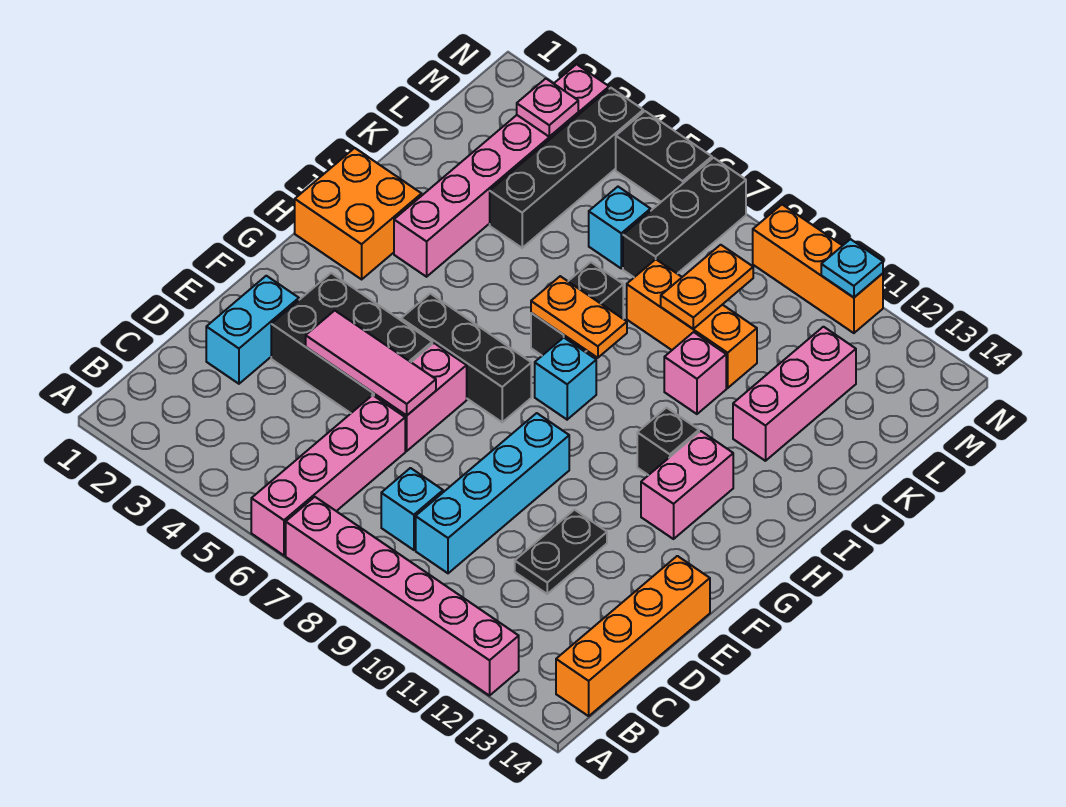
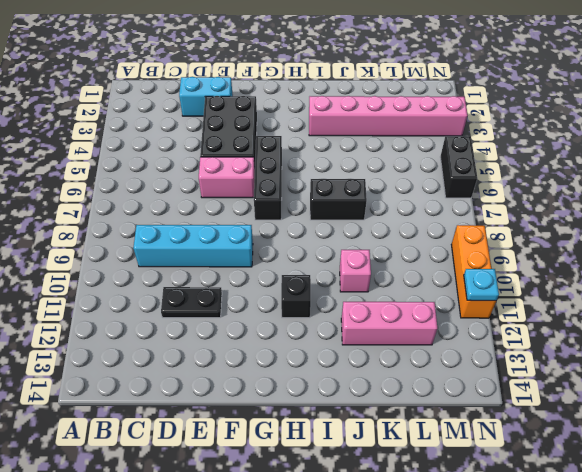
none -> pink 1x4 brick [251,395,405,555]
none -> pink 1x6 brick [286,497,519,696]
none -> orange 1x4 brick [556,556,710,716]

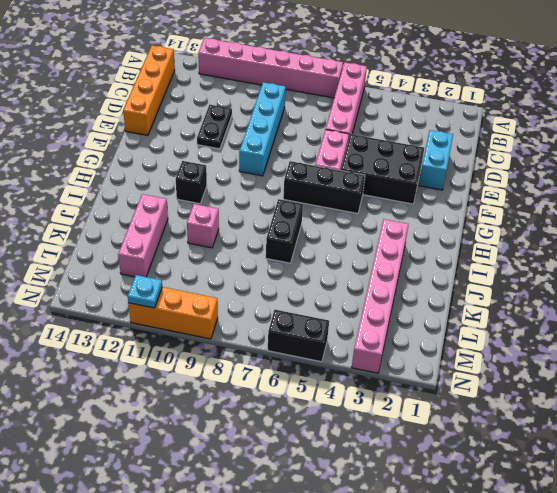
none -> cyan 1x1 brick [381,468,443,550]
none -> pink 1x2 brick [641,431,733,539]
none -> orange 2x2 brick [295,148,422,279]

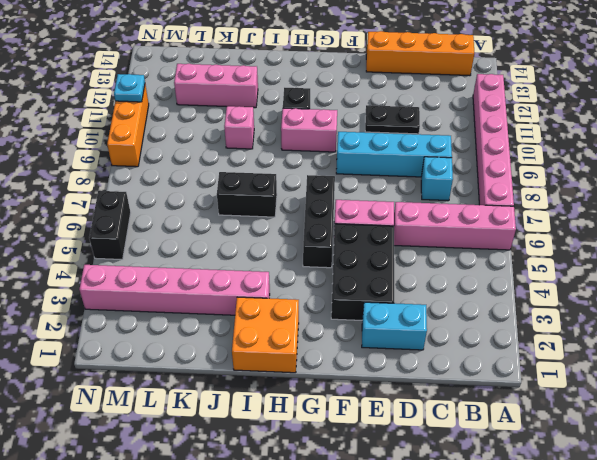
pink 1x2 brick [281,108,337,152] -> pink 1x2 brick moved to [641,431,733,539]
none -> cyan 1x1 brick [535,338,596,420]
none -> black 1x4 brick [490,88,643,248]
none -> orange 1x3 brick [627,259,757,388]

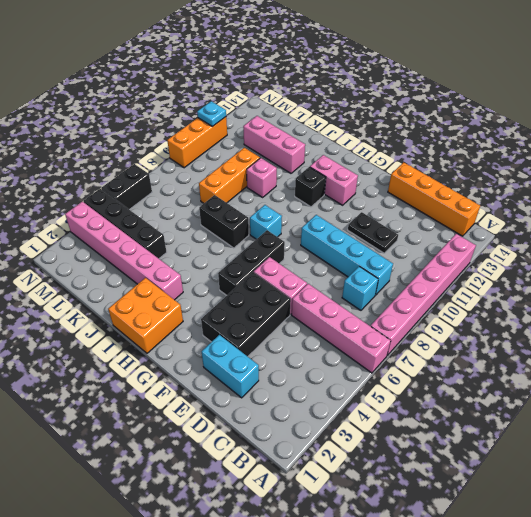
none -> cyan 1x1 brick [589,187,651,268]
none -> black 1x3 brick [623,158,746,277]
none -> pink 1x3 tile [306,311,436,416]

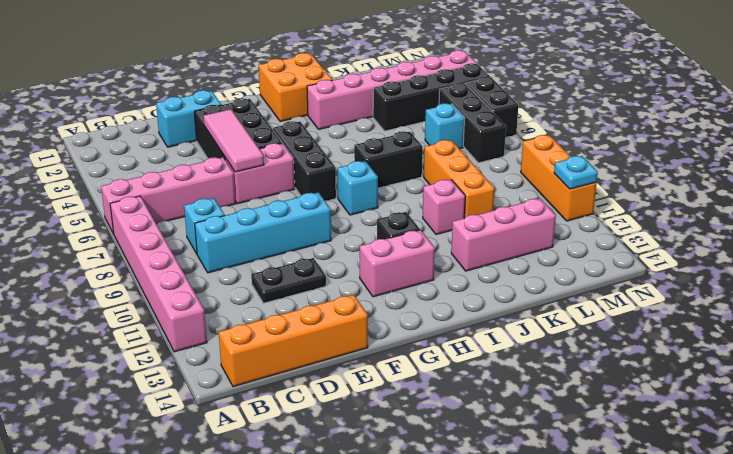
black 1x3 brick [439,83,506,163] -> black 1x3 brick turned to [623,158,746,277]
none -> orange 1x2 plate [531,276,627,358]
none -> orange 1x2 plate [661,245,753,329]
none -> pink 1x1 plate [517,79,578,137]

